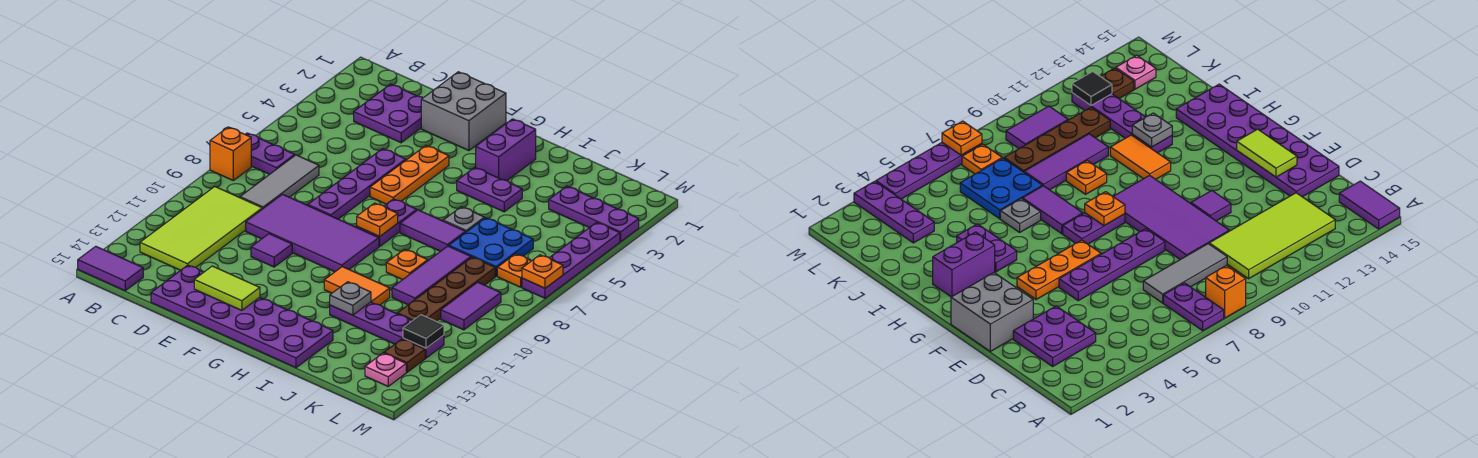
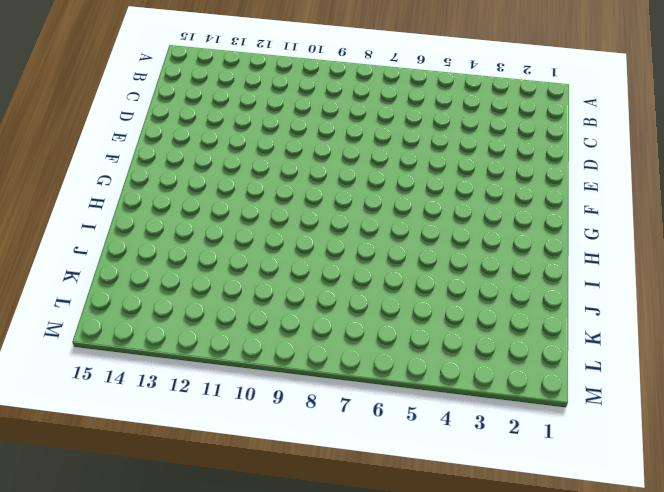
none -> purple 1x2 plate [245,133,295,174]
none -> orange 1x1 brick [210,127,251,180]
none -> purple 1x2 tile [78,246,143,291]
none -> lime 2x4 tile [140,187,262,270]

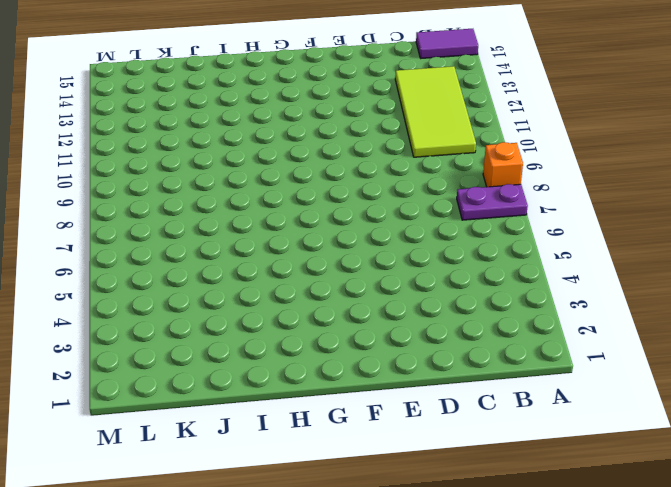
none -> purple 2x2 plate [354,84,423,143]
none -> grey 1x3 tile [240,155,319,209]
none -> purple 2x4 tile [246,194,379,272]
none -> purple 2x6 plate [151,265,333,368]

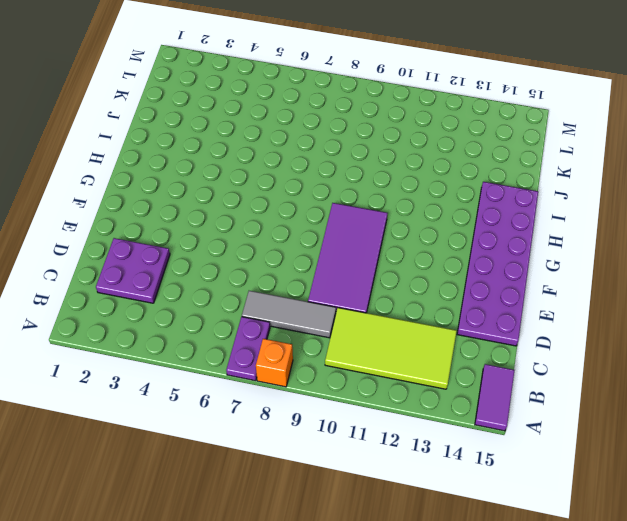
none -> grey 2x2 brick [421,72,506,151]
none -> purple 1x4 plate [308,149,406,219]
none -> purple 1x1 tile [251,234,292,267]
none -> orange 1x3 plate [370,146,449,204]

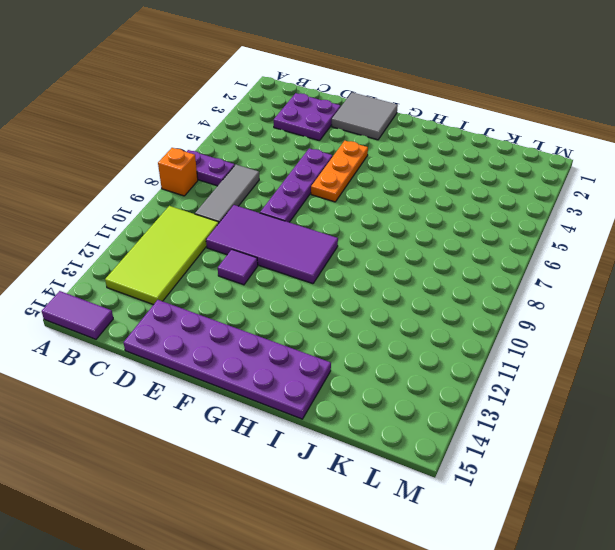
grey 2x2 tile [332,93,398,140] -> grey 2x2 brick [421,72,506,151]
none -> purple 1x2 plate [357,199,417,246]
none -> purple 1x2 brick [476,119,536,180]
none -> purple 1x2 plate [457,167,522,212]
none -> purple 1x2 tile [400,210,466,251]

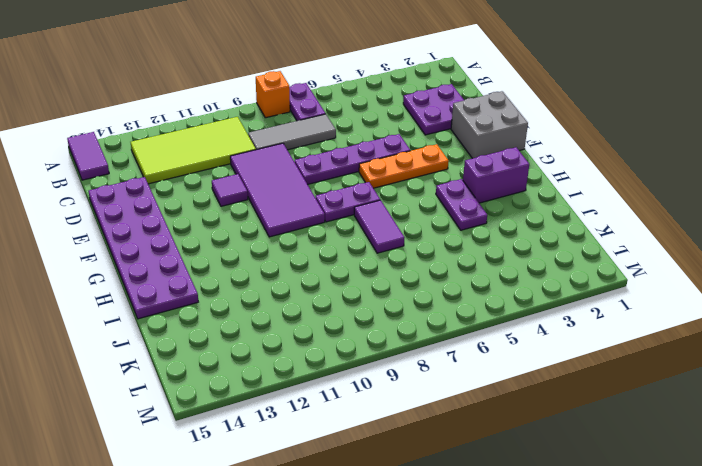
none -> orange 1x2 tile [324,267,390,305]
none -> grey 1x1 plate [443,207,484,232]
none -> orange 1x1 plate [386,249,428,280]
none -> purple 1x4 plate [330,302,444,358]

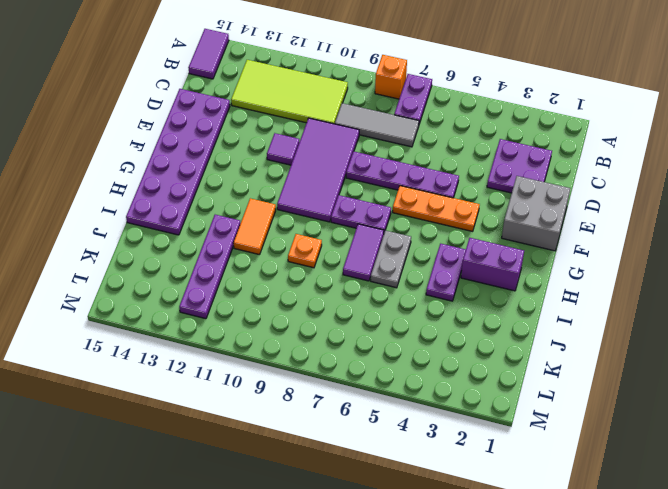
grey 1x2 plate [371,230,411,288] -> grey 1x1 plate [443,207,484,232]
none -> blue 2x2 plate [449,218,533,276]
none -> purple 1x3 tile [392,246,471,305]
none -> purple 1x3 plate [549,186,639,242]
none -> brown 1x4 plate [397,257,495,321]

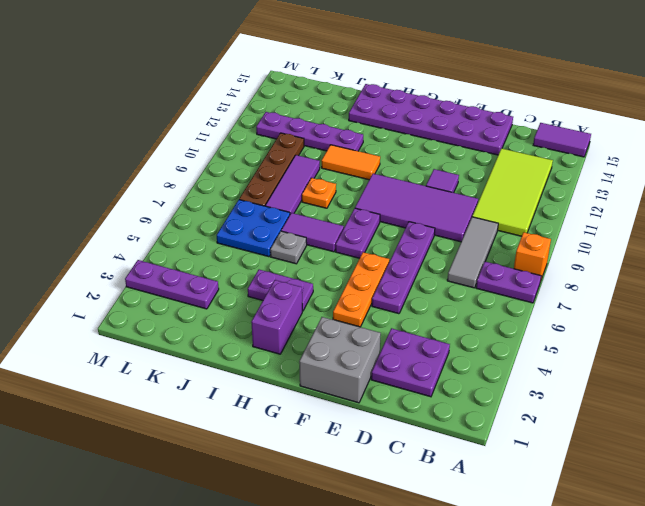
none -> orange 1x1 plate [497,254,531,287]
none -> purple 1x2 tile [441,282,501,330]
none -> brown 1x1 plate [384,339,425,372]
none -> pink 1x1 plate [365,353,406,386]

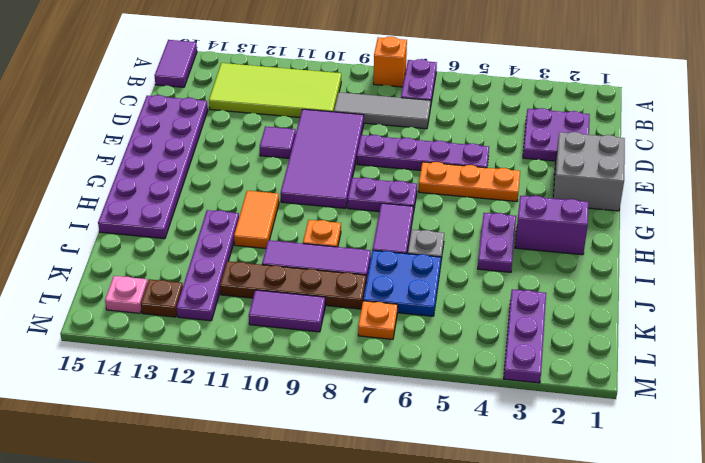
none -> purple 1x4 plate [522,222,620,298]
none -> lime 1x2 tile [194,266,260,311]
none -> orange 1x1 plate [357,203,398,237]
none -> grey 1x1 plate [330,282,371,315]

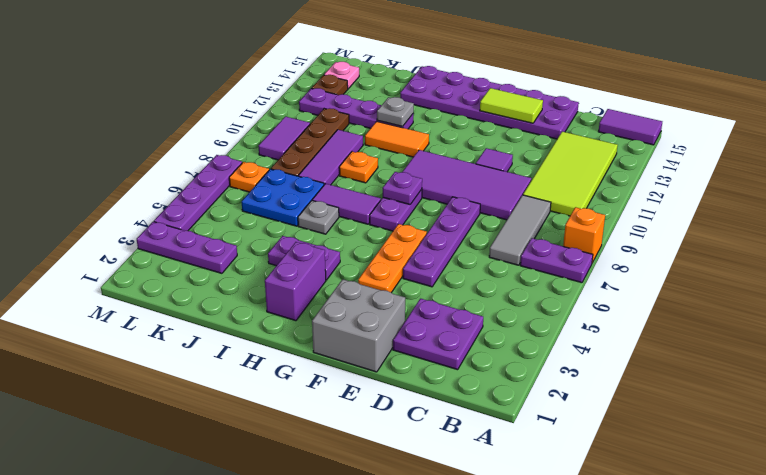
purple 1x1 plate [383,172,422,204] -> orange 1x1 plate [357,203,398,237]
none -> black 1x1 tile [403,315,444,348]
none -> orange 1x1 plate [522,255,563,288]

